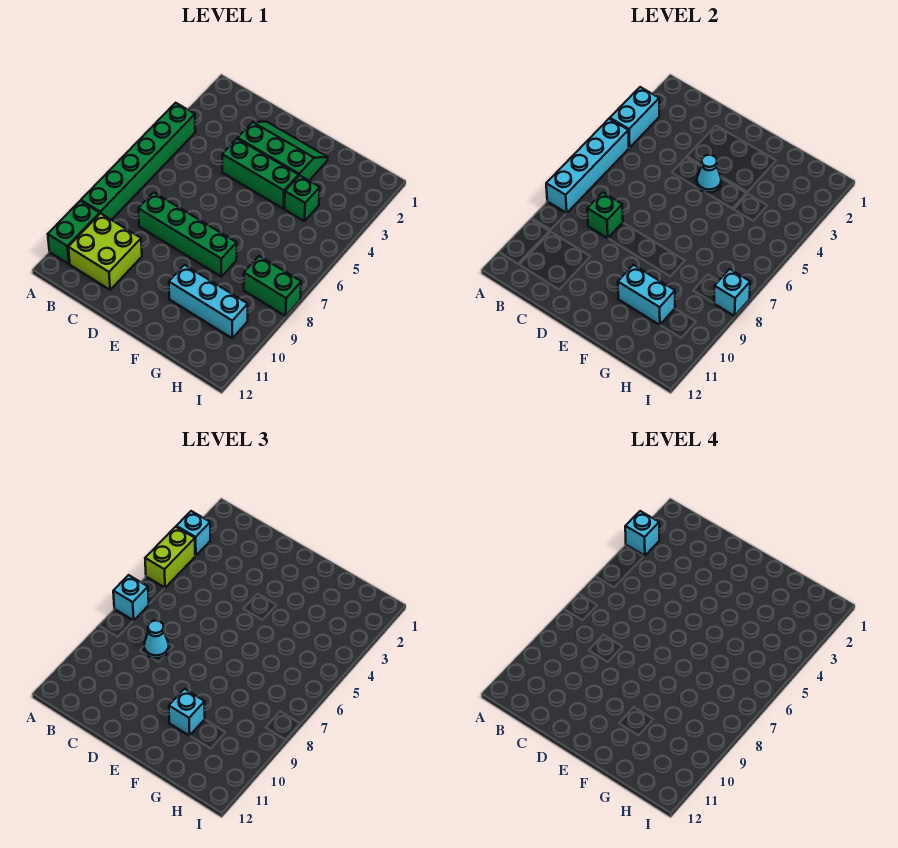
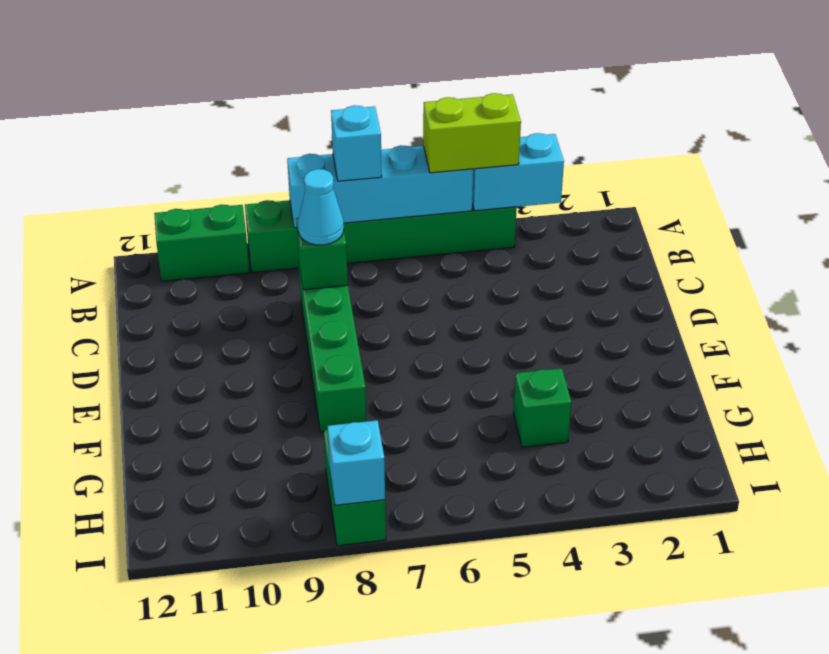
none -> lime 2x2 brick [68,213,142,290]
none -> green 2x3 slope [238,122,328,180]
none -> green 1x3 brick [222,139,299,209]

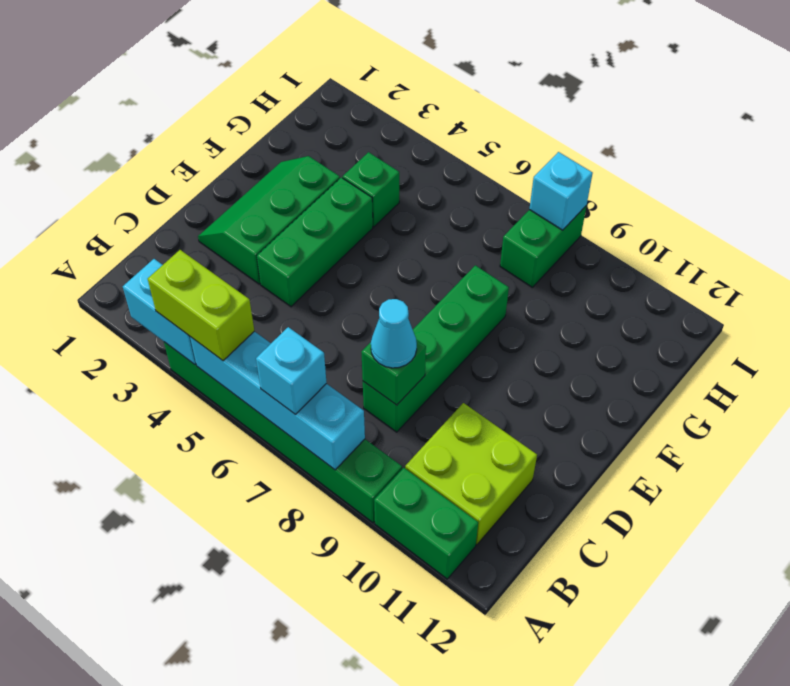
none -> cyan 1x3 brick [169,265,248,338]
none -> cyan 1x1 cone [697,155,721,192]
none -> cyan 1x2 brick [618,265,675,325]

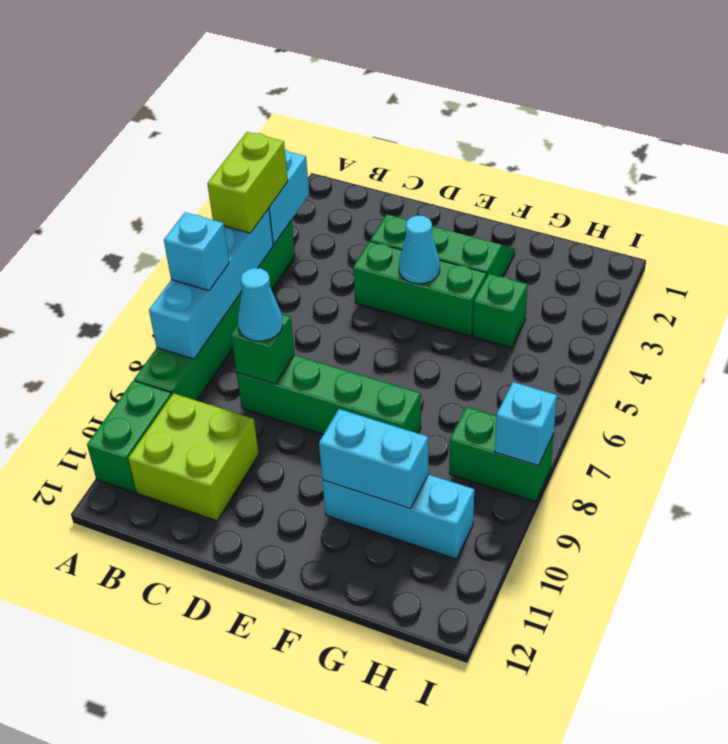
none -> cyan 1x1 brick [176,511,210,556]
none -> cyan 1x1 brick [169,689,205,736]
none -> cyan 1x1 brick [625,511,659,556]

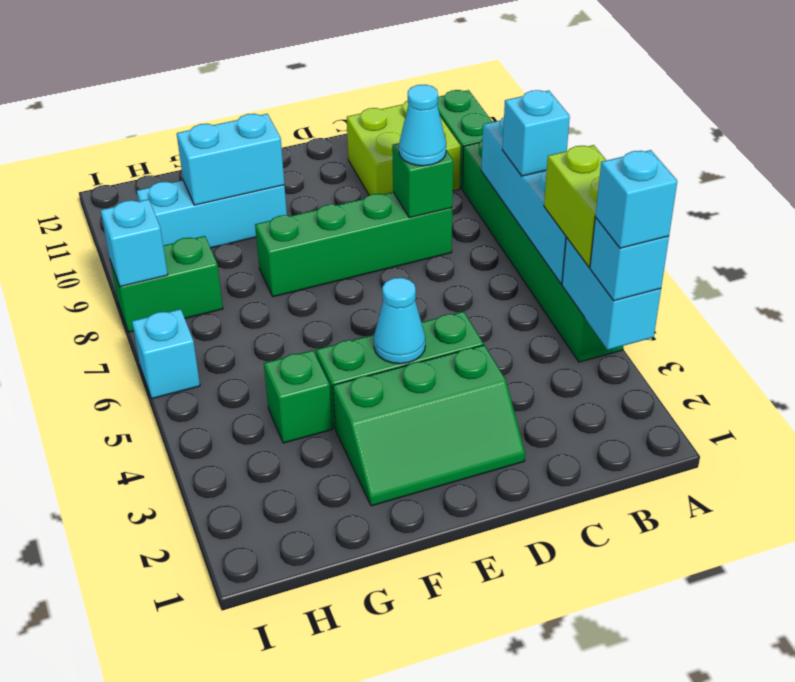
cyan 1x1 brick [132,309,200,398] -> cyan 1x1 brick moved to [169,689,205,736]

